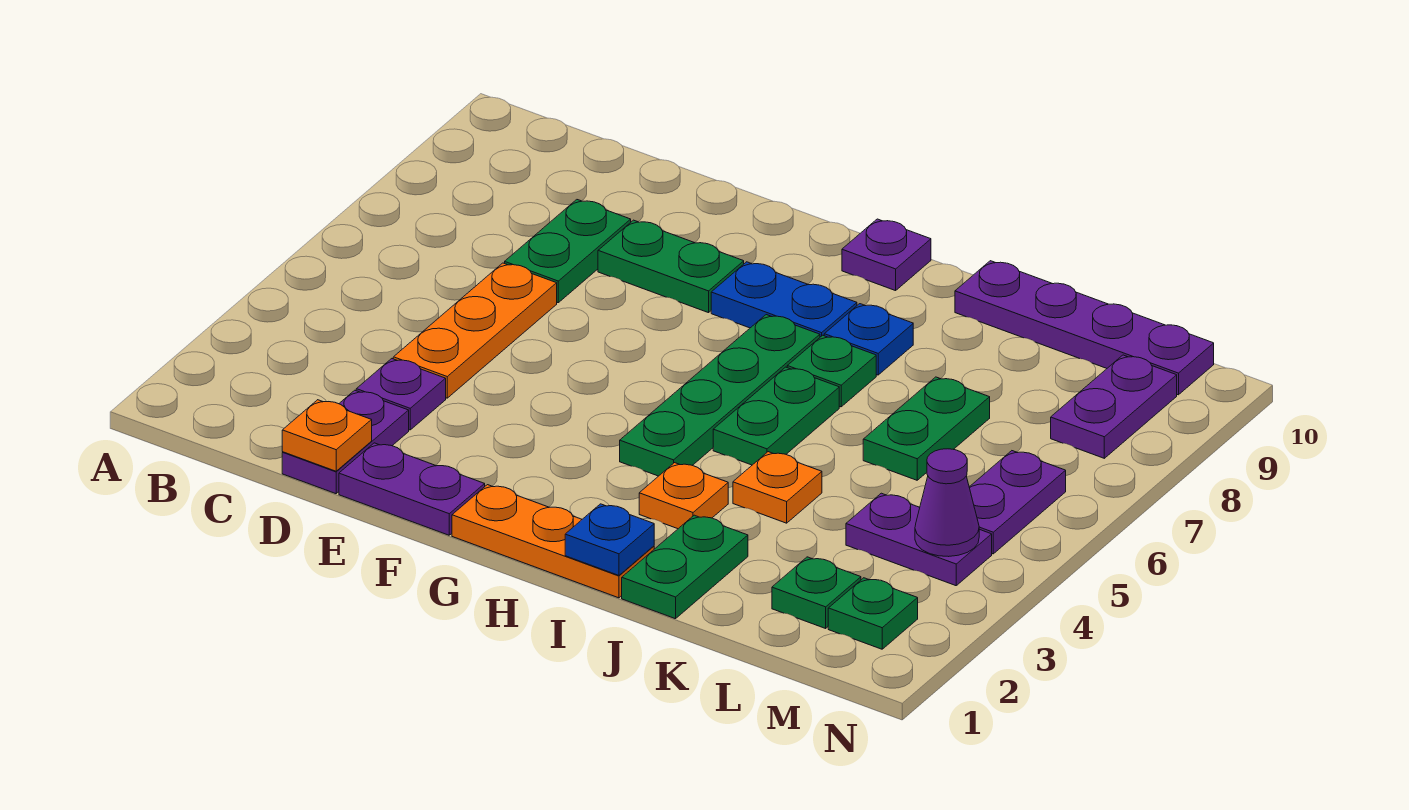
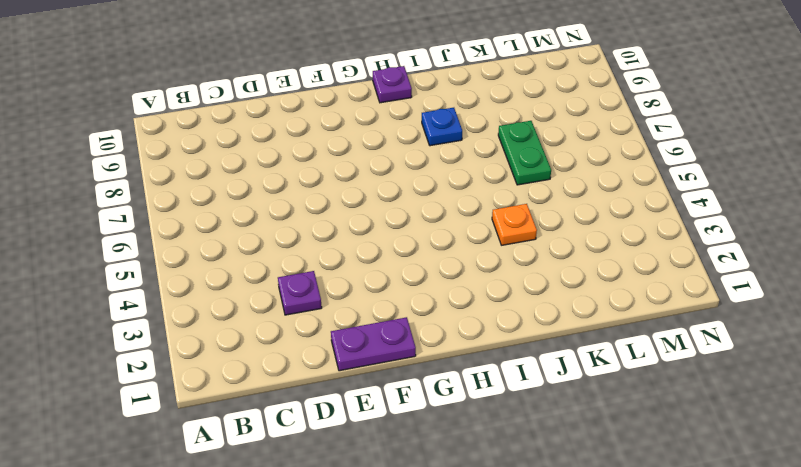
none -> purple 1x2 plate [282,390,409,494]
none -> orange 1x3 plate [393,263,557,398]
none -> green 1x2 plate [505,200,631,303]

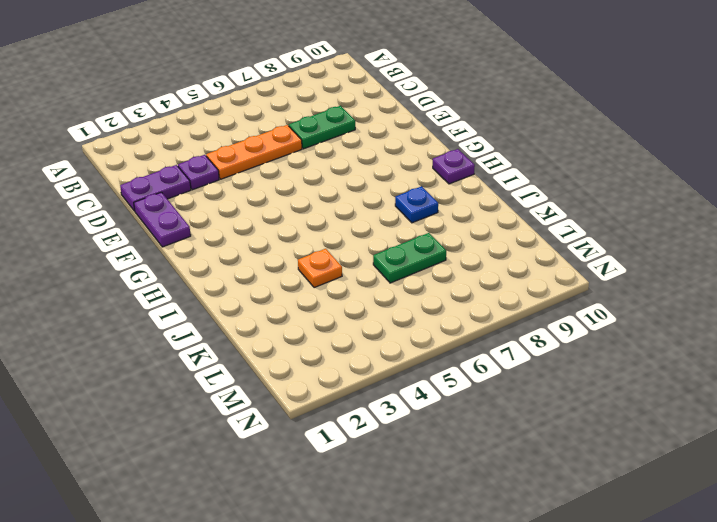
none -> green 1x2 plate [598,220,744,313]
none -> orange 1x3 plate [452,485,654,598]
none -> blue 1x2 plate [711,262,857,337]

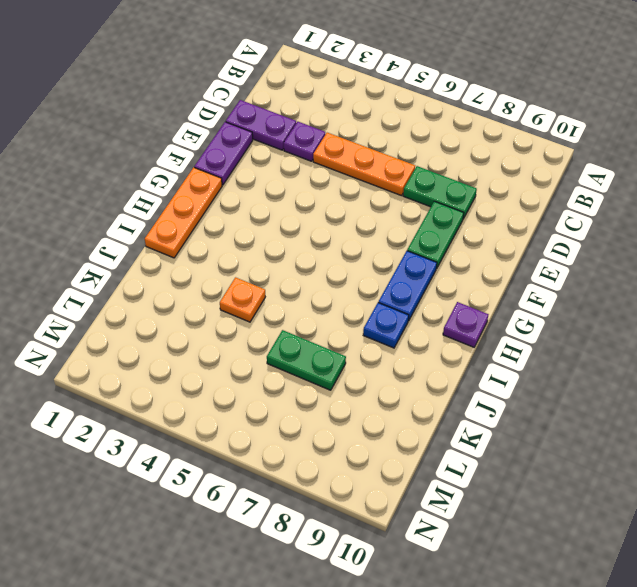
none -> green 1x4 plate [620,315,820,476]
none -> orange 1x1 plate [639,463,728,529]
none -> green 1x2 plate [713,367,839,465]

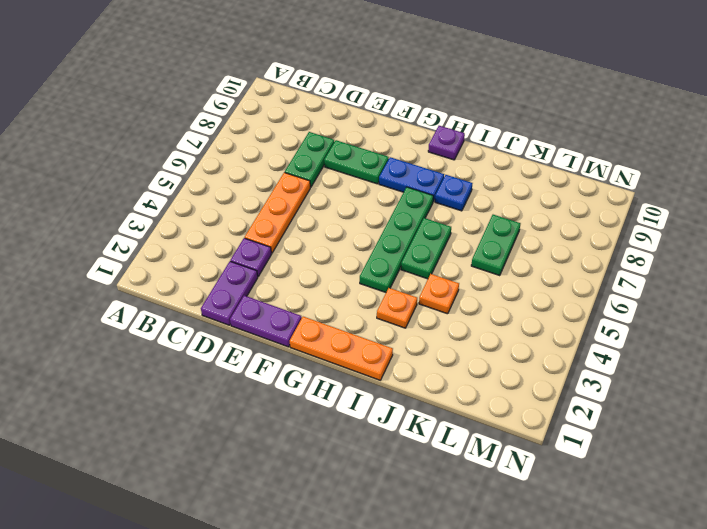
none -> green 1x1 plate [787,335,876,407]
none -> green 1x2 plate [622,515,748,619]
none -> purple 1x4 plate [955,261,1214,395]

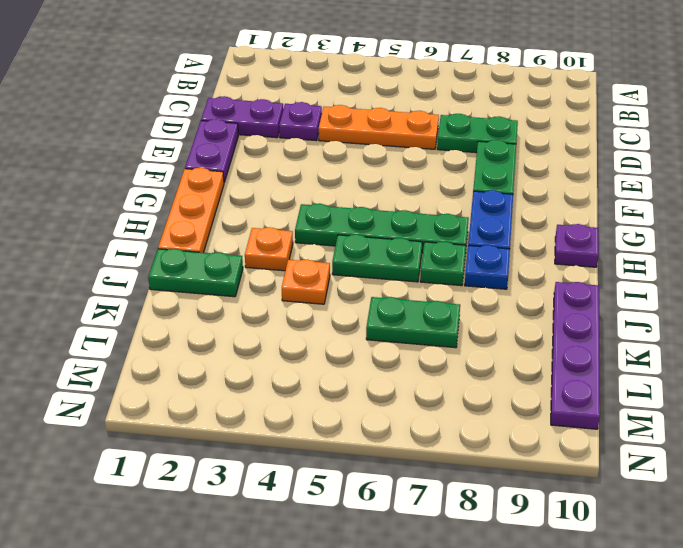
none -> green 1x1 plate [772,557,861,628]
none -> purple 1x2 plate [846,493,992,586]
none -> green 1x1 plate [828,578,918,649]

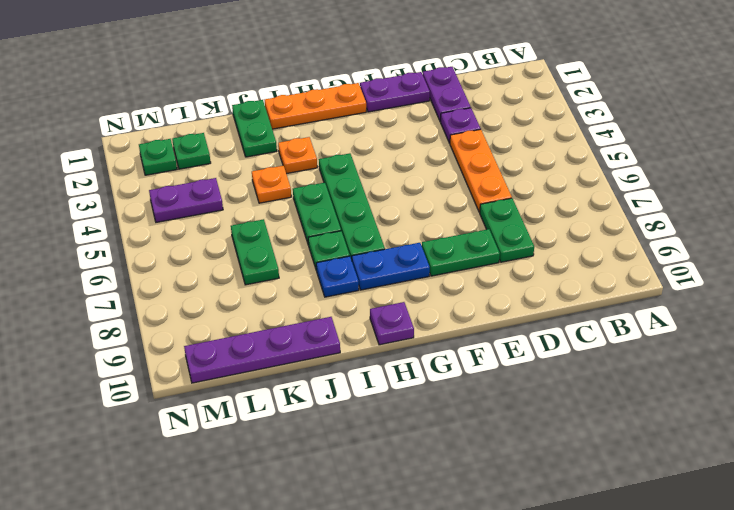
none -> purple 1x2 plate [969,451,1066,554]
none -> purple 1x2 plate [1051,355,1177,458]
none -> orange 1x1 plate [282,400,372,471]

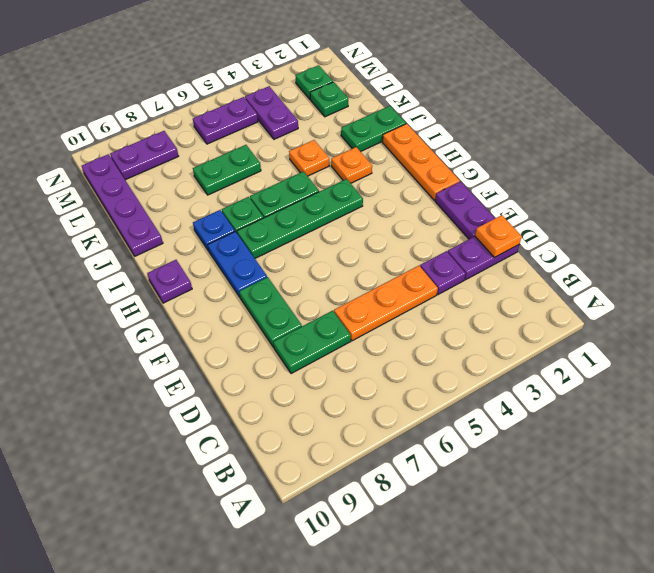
none -> blue 1x1 plate [565,504,654,575]
none -> purple 1x1 cone [915,449,979,557]

